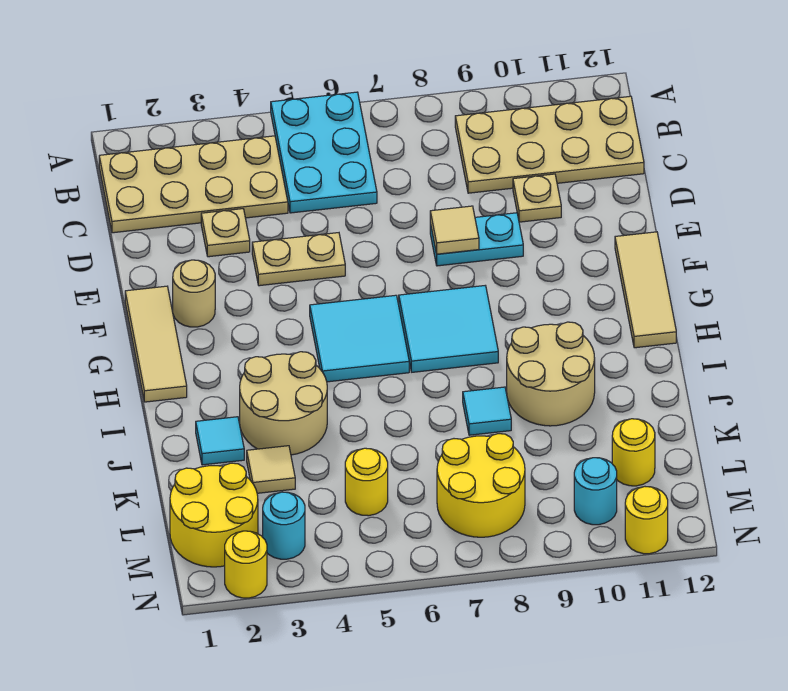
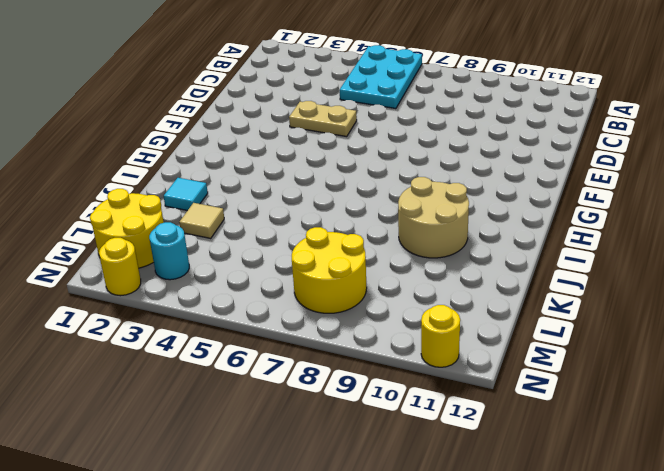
none -> tan 2x4 plate [99,136,288,233]
none -> tan 2x4 plate [455,96,644,193]
none -> tan 1x1 plate [201,209,250,257]

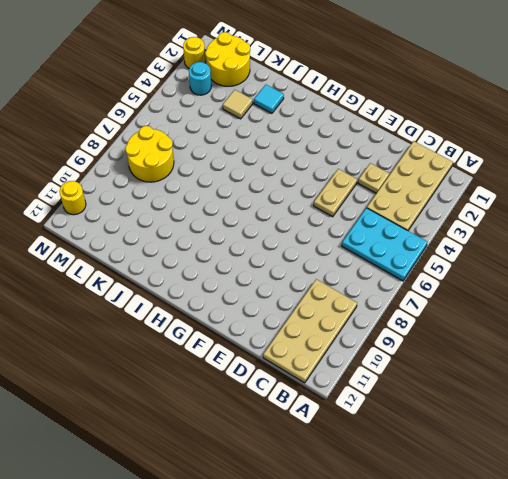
none -> tan 1x1 plate [513,174,561,222]
none -> cyan 1x2 plate [430,213,523,266]
none -> tan 1x3 tile [125,286,187,402]

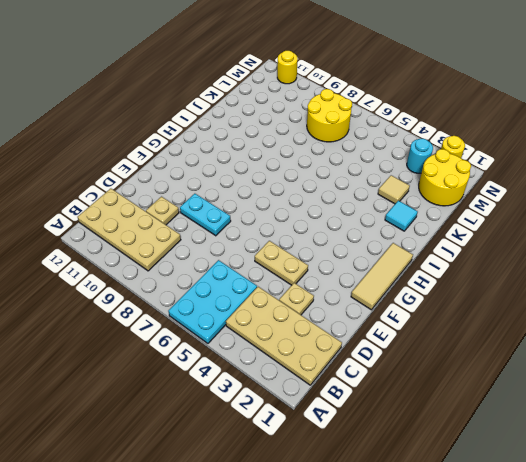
none -> tan 1x1 round brick [173,260,215,327]
none -> tan 1x3 tile [615,232,676,348]
none -> cyan 2x2 tile [310,295,409,382]

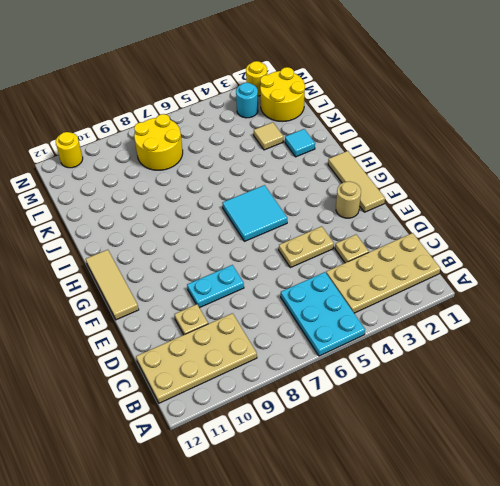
none -> cyan 2x2 tile [399,286,498,372]
none -> tan 2x2 round brick [240,352,327,455]
none -> tan 2x2 round brick [507,322,595,426]

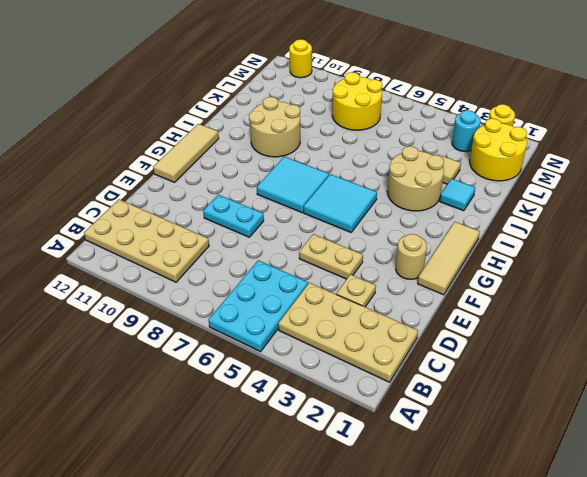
none -> tan 1x1 plate [513,174,561,222]
none -> cyan 1x1 tile [463,387,511,435]
none -> yellow 1x1 round brick [345,448,388,516]

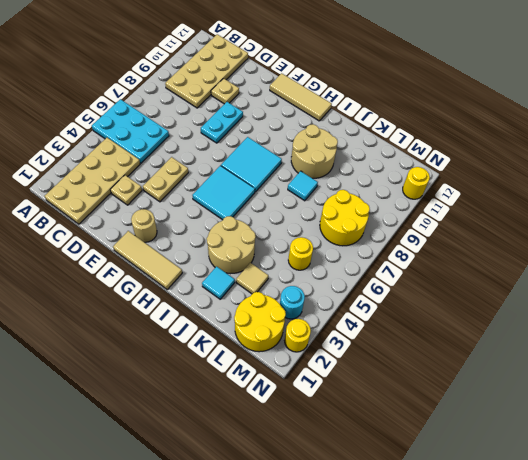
none -> yellow 1x1 round brick [612,419,655,486]
none -> cyan 1x1 round brick [574,458,617,525]
none -> tan 1x1 tile [430,206,479,254]

